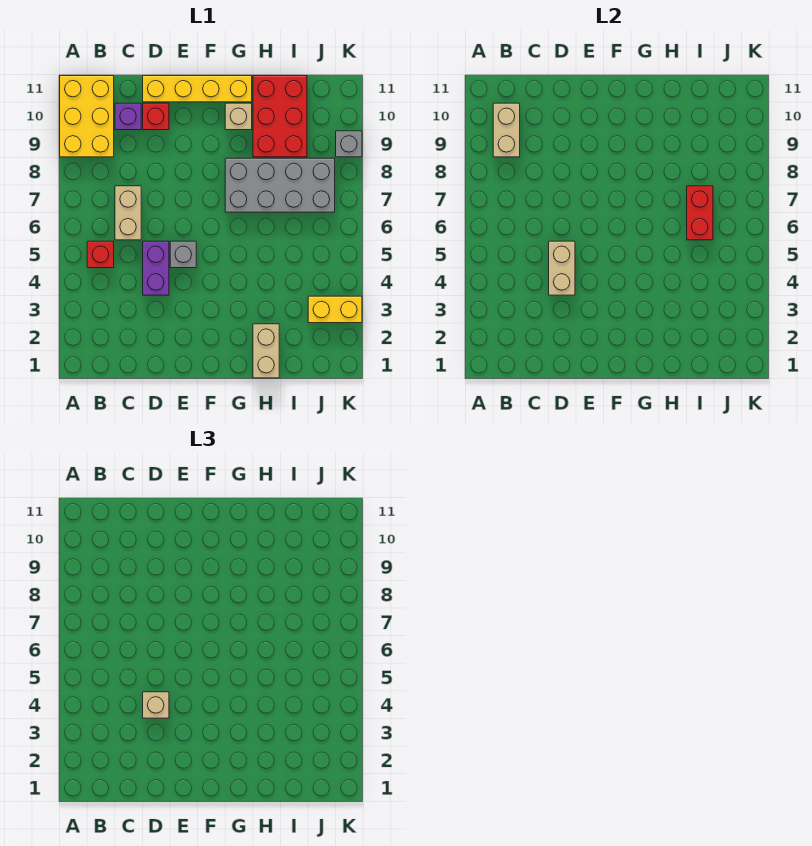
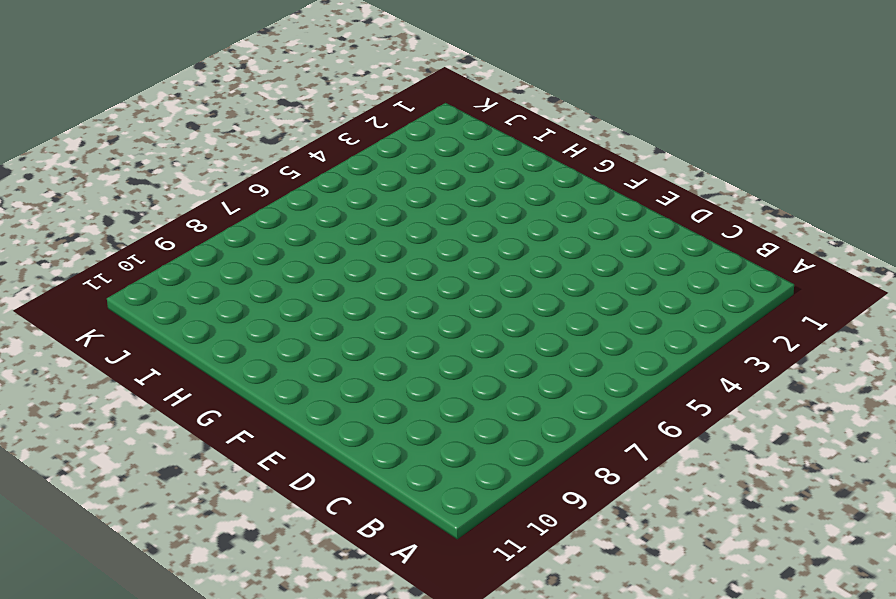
none -> yellow 2x3 brick [60,76,114,157]
none -> red 1x1 brick [87,241,114,268]
none -> tan 1x2 brick [115,186,141,240]

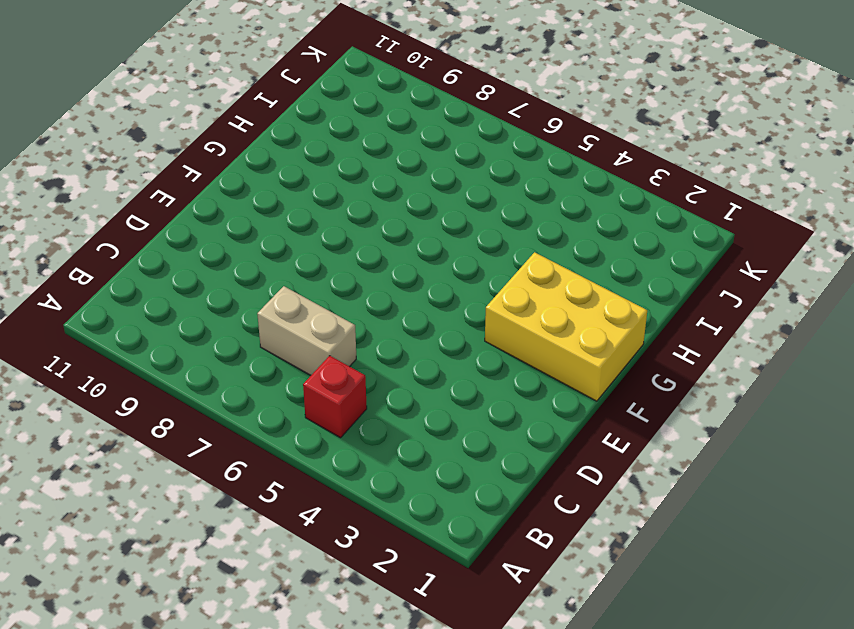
yellow 2x3 brick [485,252,647,401] -> yellow 2x3 brick moved to [60,76,114,157]
none -> purple 1x1 brick [115,103,141,130]
none -> purple 1x2 brick [143,241,169,295]
none -> red 1x1 brick [143,103,169,130]

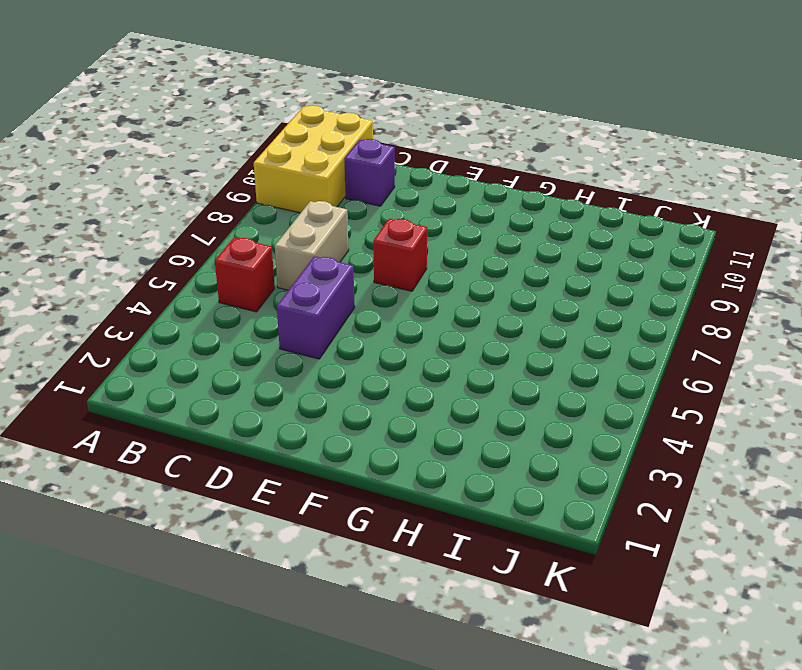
red 1x1 brick [373,219,427,291] -> red 1x1 brick moved to [143,103,169,130]
none -> yellow 1x4 brick [143,76,252,102]
none -> grey 1x1 brick [170,241,196,268]
none -> grey 2x4 brick [225,158,335,212]

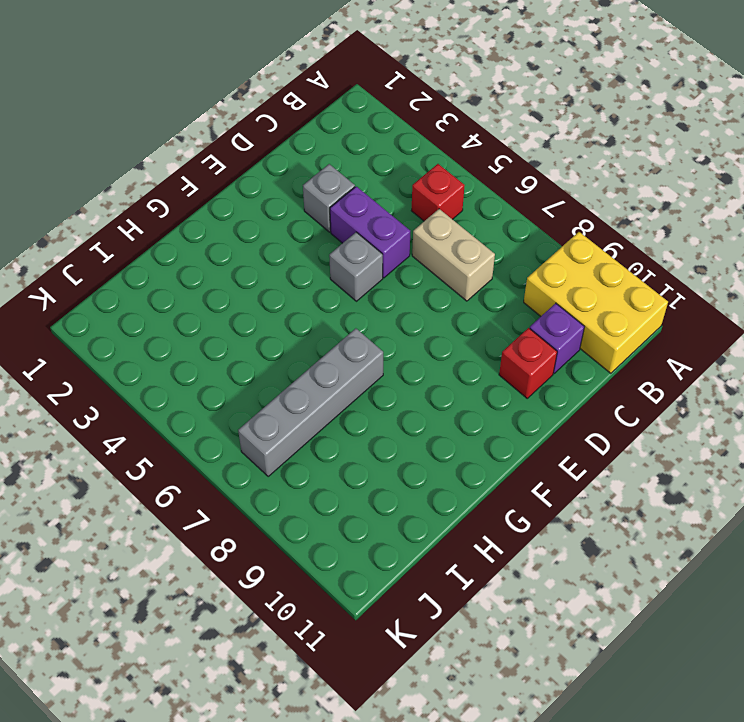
grey 1x1 brick [303,164,355,232] -> grey 1x1 brick moved to [336,131,362,157]
grey 1x4 brick [238,328,383,476] -> grey 2x4 brick [225,158,335,212]
none -> yellow 1x4 brick [143,76,252,102]
none -> tan 1x1 brick [225,103,252,130]
none -> tan 1x2 brick [253,324,279,378]

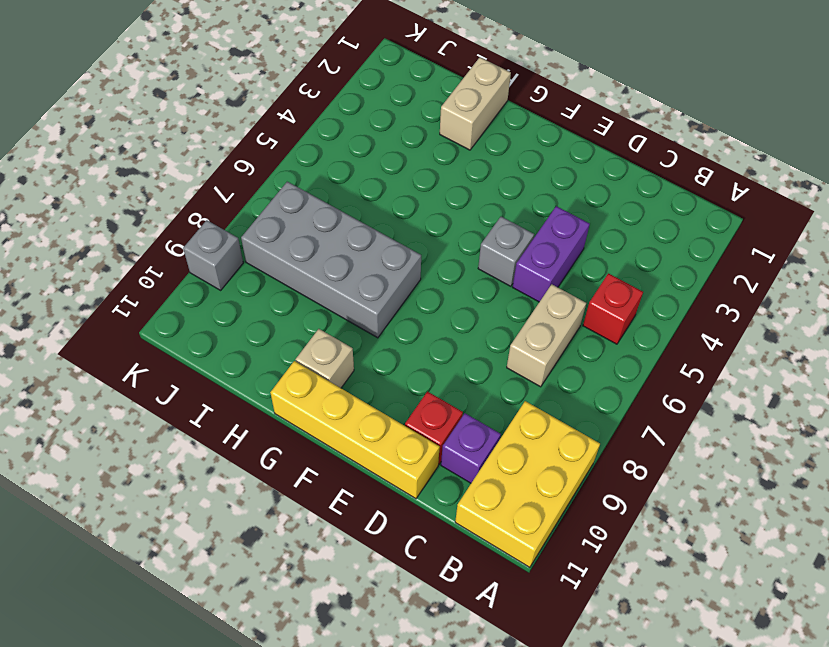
none -> red 2x3 brick [253,76,307,157]
none -> yellow 1x2 brick [308,296,362,323]
none -> tan 1x2 brick [493,103,520,157]

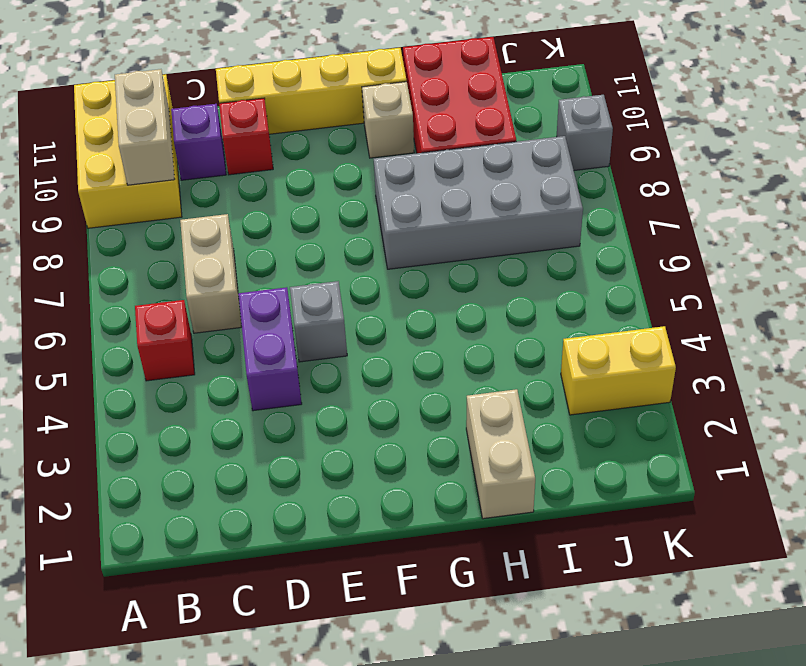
none -> tan 1x2 brick [549,241,575,295]
none -> red 1x2 brick [687,186,713,240]
none -> tan 1x1 brick [143,692,169,718]

